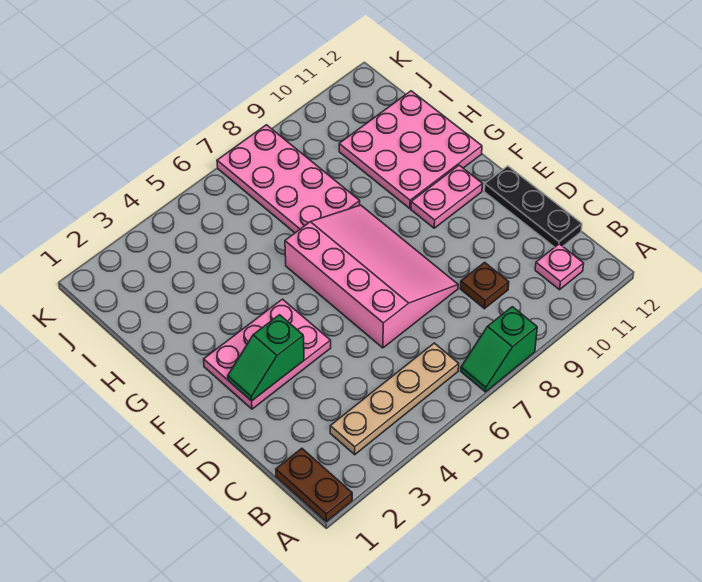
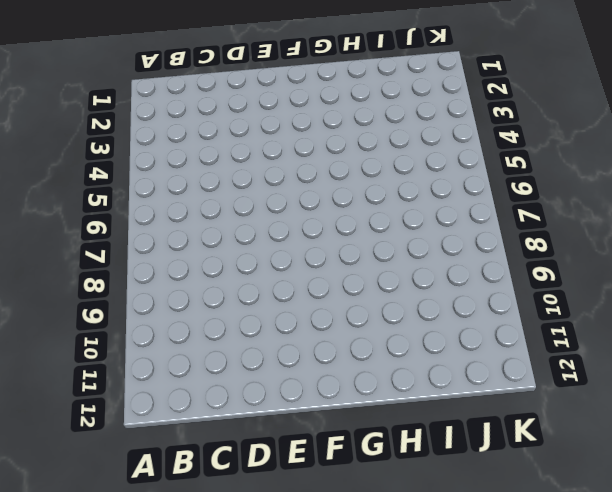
none -> brown 1x2 plate [276,448,352,521]
none -> green 1x2 slope [461,307,537,392]
none -> tan 1x4 plate [330,343,459,455]

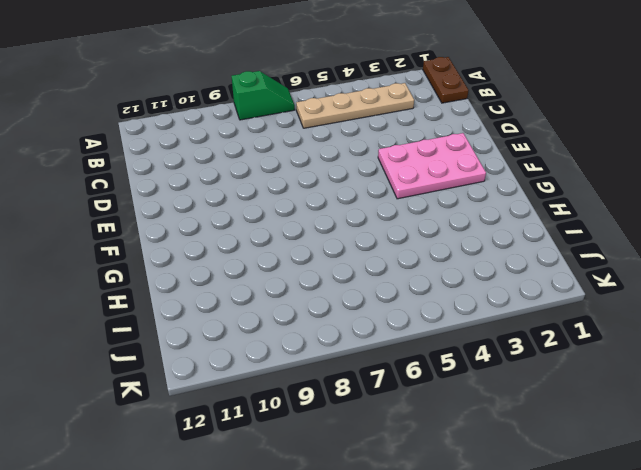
none -> pink 1x1 plate [535,244,584,290]
none -> brown 1x1 plate [460,262,509,309]
none -> black 1x3 plate [484,166,582,247]

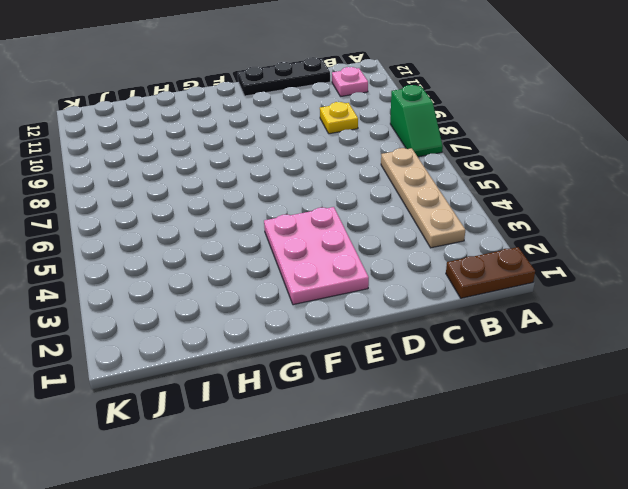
yellow 1x1 plate [320,102,358,134] -> brown 1x1 plate [460,262,509,309]
none -> pink 3x4 slope [285,205,458,348]
none -> pink 1x2 plate [411,165,482,228]
none -> pink 3x3 plate [339,91,482,209]

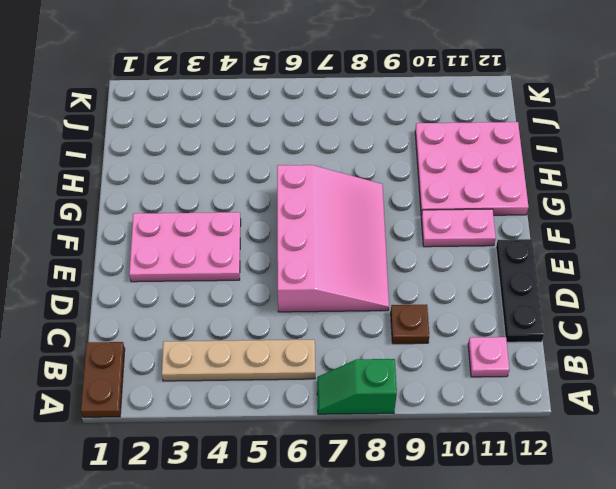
none -> pink 2x4 plate [217,125,360,233]
none -> green 1x2 slope [228,315,304,401]

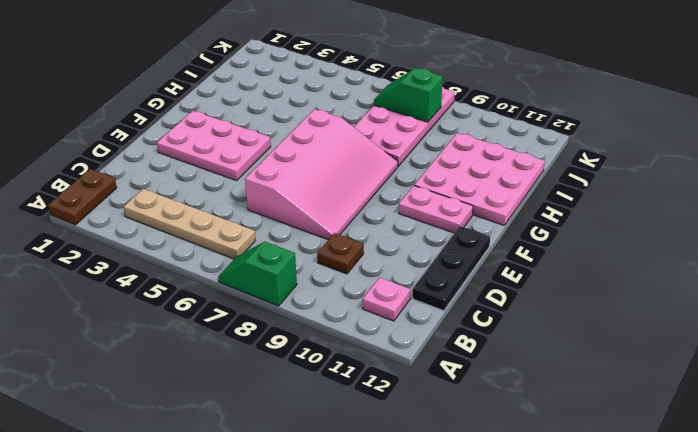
green 1x2 slope [374,68,443,122] -> green 1x2 slope moved to [228,315,304,401]

